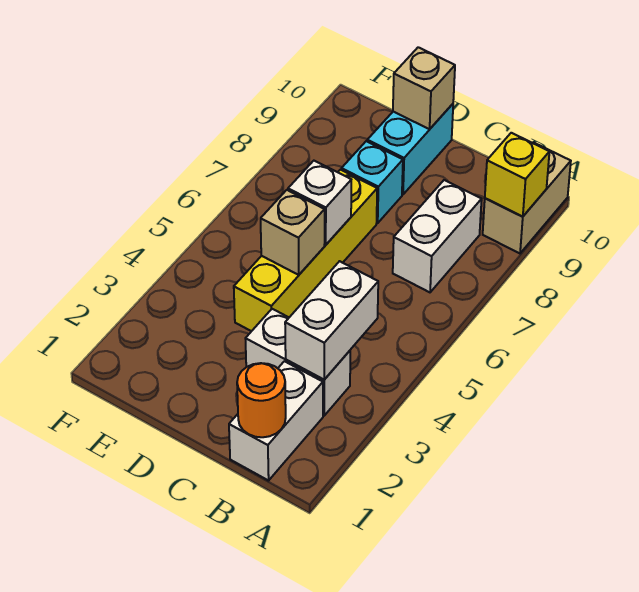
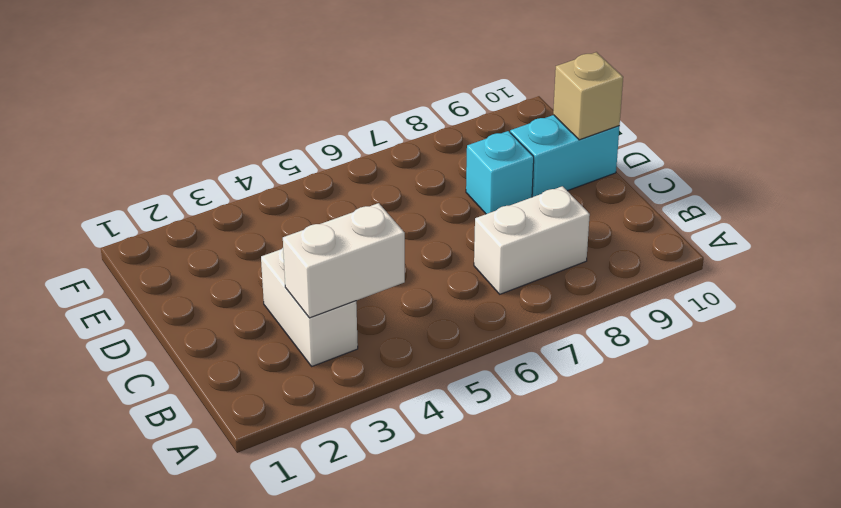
none -> tan 1x2 brick [483,142,571,253]
none -> white 1x2 brick [229,361,323,481]
none -> yellow 1x4 brick [234,170,377,331]

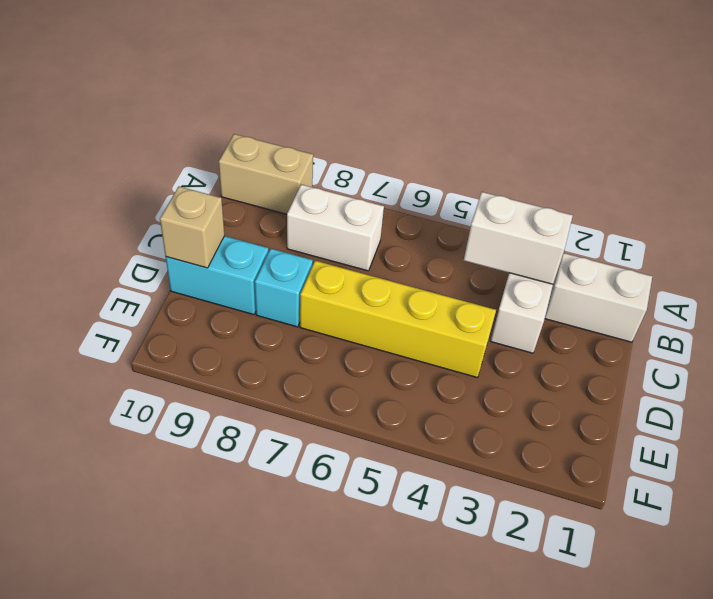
none -> yellow 1x1 brick [485,133,549,217]
none -> orange 1x1 round brick [237,363,286,437]
none -> tan 1x1 brick [261,190,325,275]

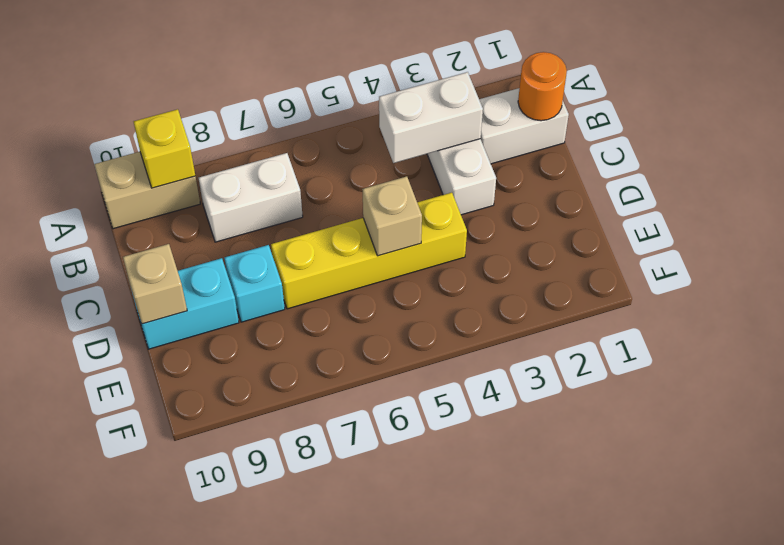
none -> white 1x1 brick [288,161,351,245]

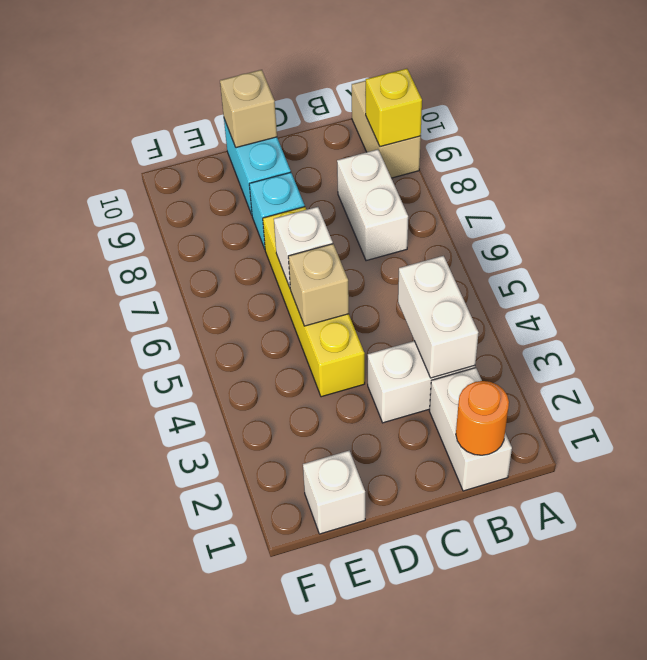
white 1x1 brick [303,451,365,534] -> none

